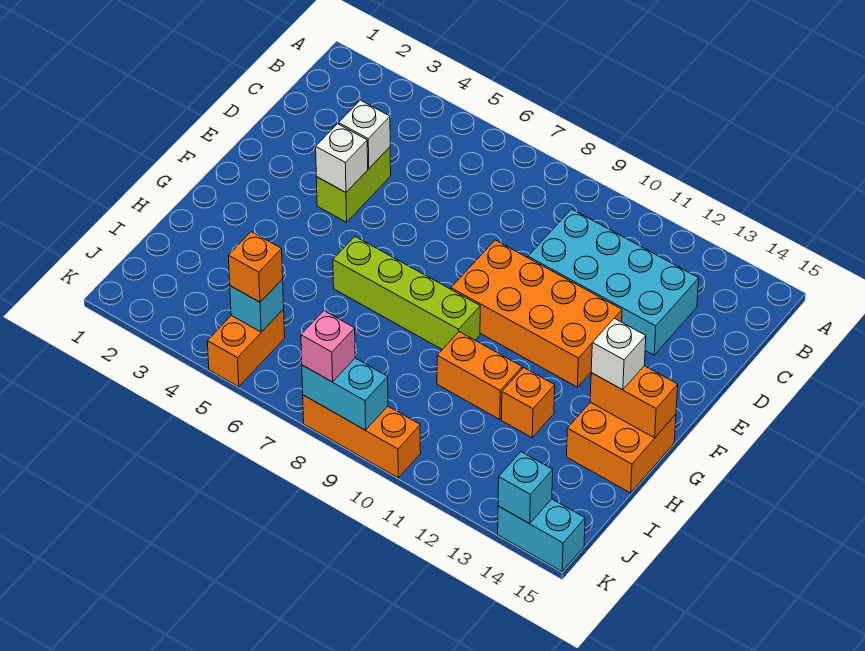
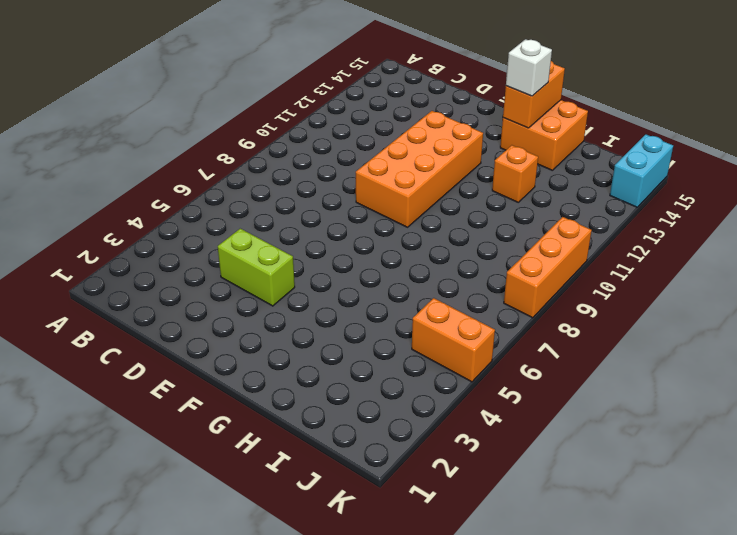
none -> cyan 2x4 brick [528,209,699,355]
none -> lime 1x4 brick [333,237,480,349]
none -> orange 1x2 brick [437,332,522,420]

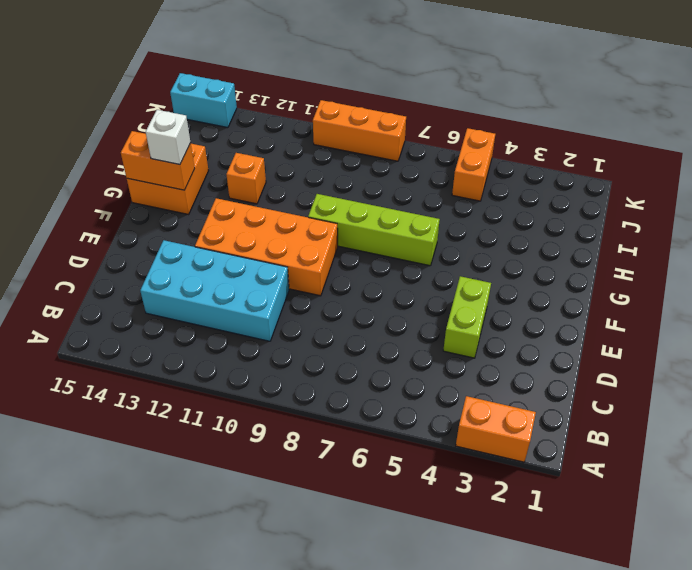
orange 1x2 brick [456,396,536,462] -> orange 1x2 brick moved to [437,332,522,420]
none -> white 1x1 brick [339,100,390,168]
none -> white 1x1 brick [316,124,368,193]
none -> cyan 1x1 brick [230,279,284,332]

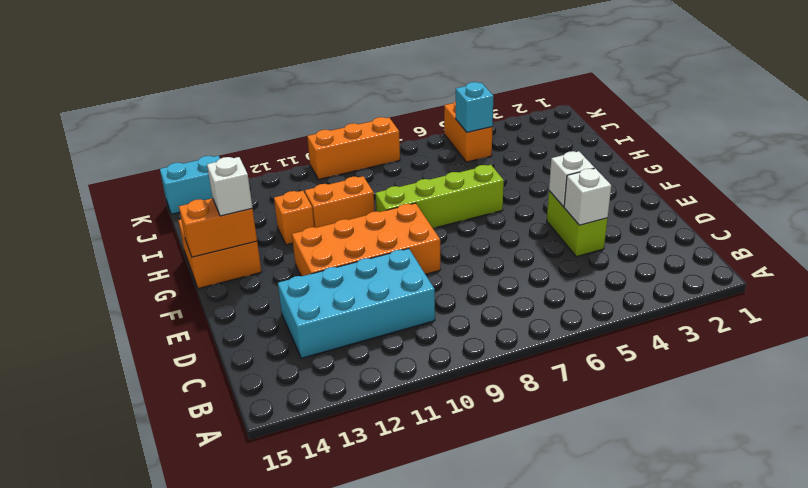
none -> cyan 1x2 brick [302,358,388,430]
none -> cyan 1x1 brick [498,452,553,524]
none -> orange 1x1 brick [228,232,283,302]

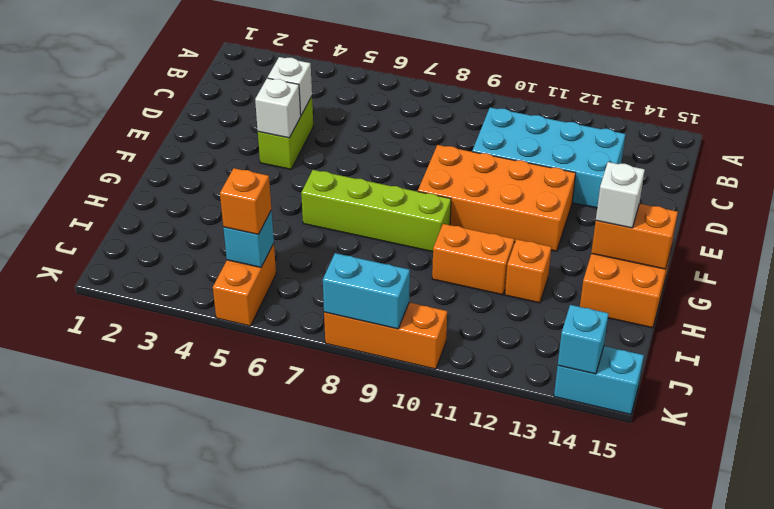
none -> pink 1x1 brick [301,311,355,382]

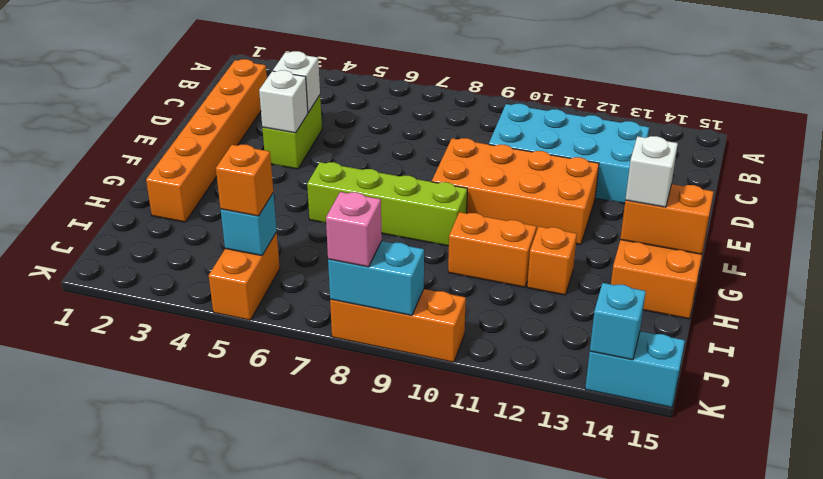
orange 1x6 brick [146,59,267,222] -> none

